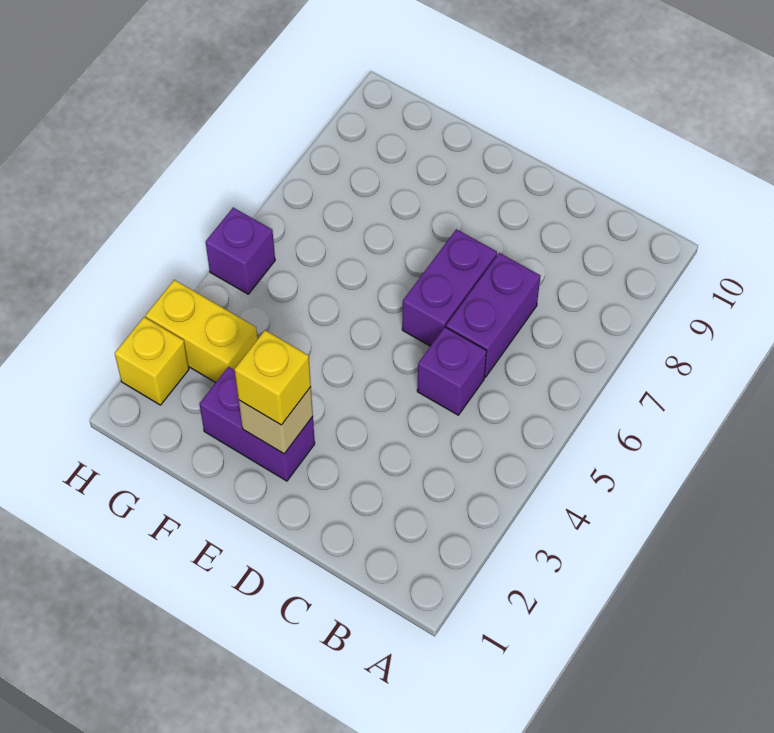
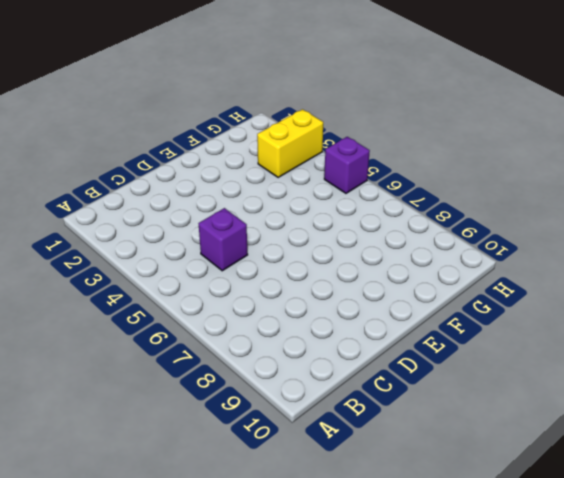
none -> purple 1x2 brick [446,253,540,377]
none -> purple 1x2 brick [402,229,497,346]

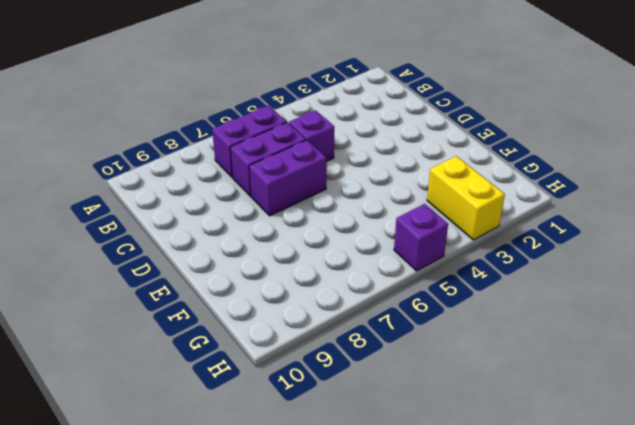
purple 1x2 brick [212,106,287,177] -> purple 1x2 brick turned to [200,367,315,481]
none -> yellow 1x1 brick [115,317,189,405]
none -> tan 1x1 brick [239,387,313,454]

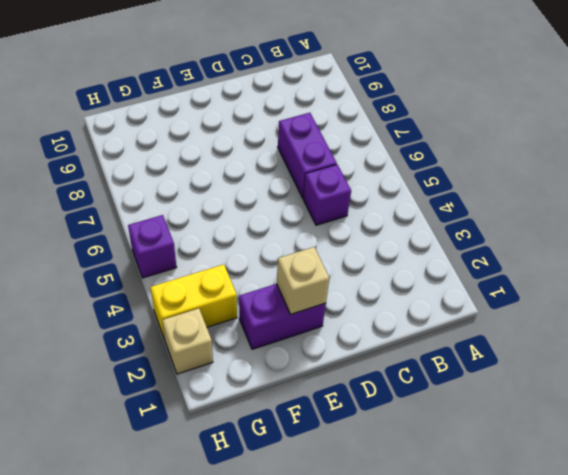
tan 1x1 brick [162,308,213,374] -> yellow 1x1 brick [115,317,189,405]
none -> purple 1x2 brick [402,229,497,346]
none -> yellow 1x1 brick [235,330,311,425]

